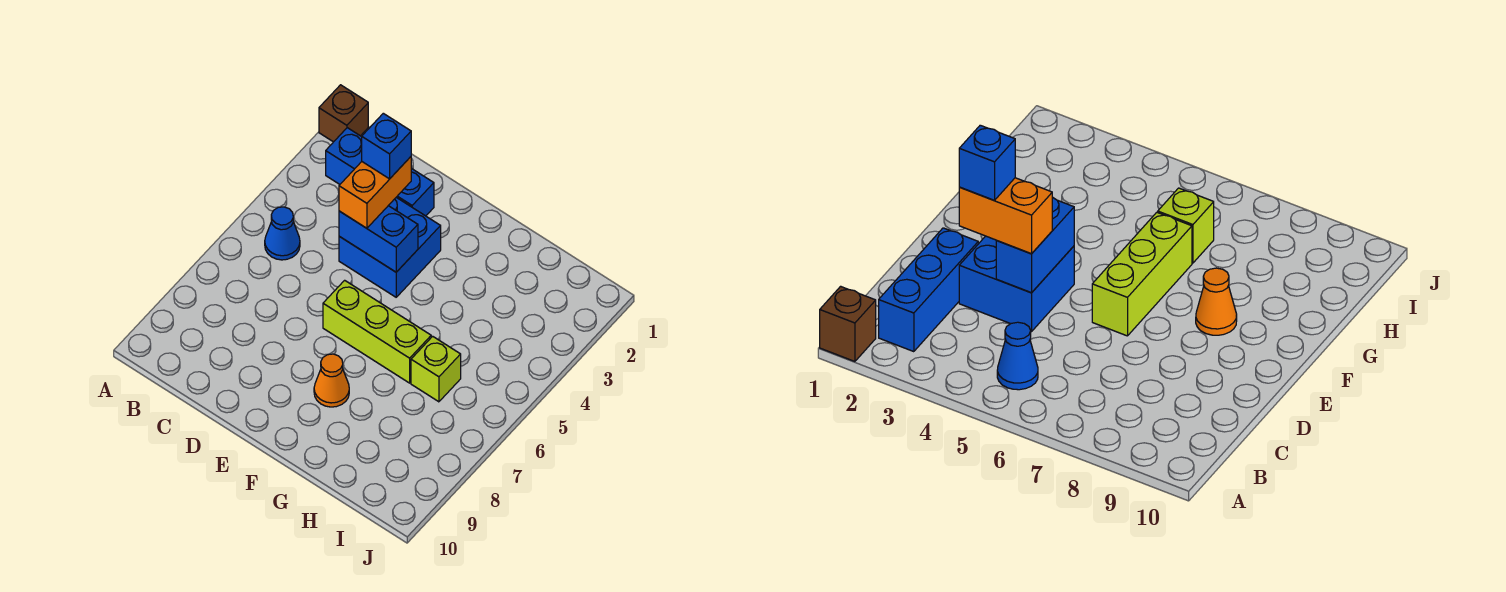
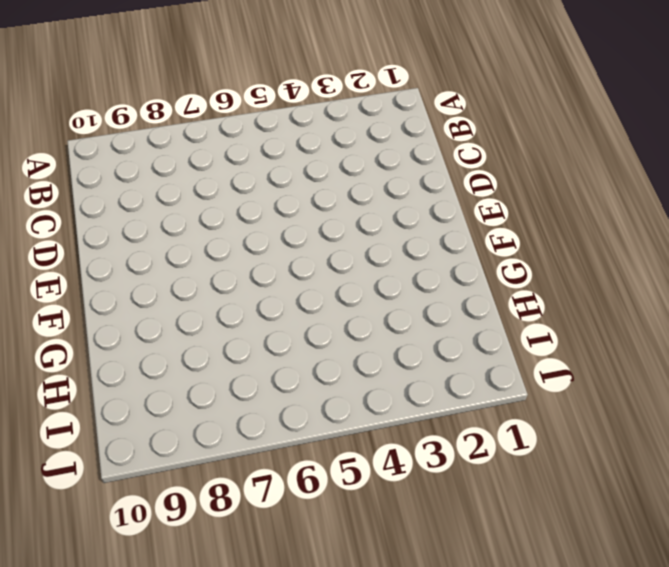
none -> brown 1x1 brick [319,85,368,142]
none -> blue 1x3 brick [326,128,434,216]

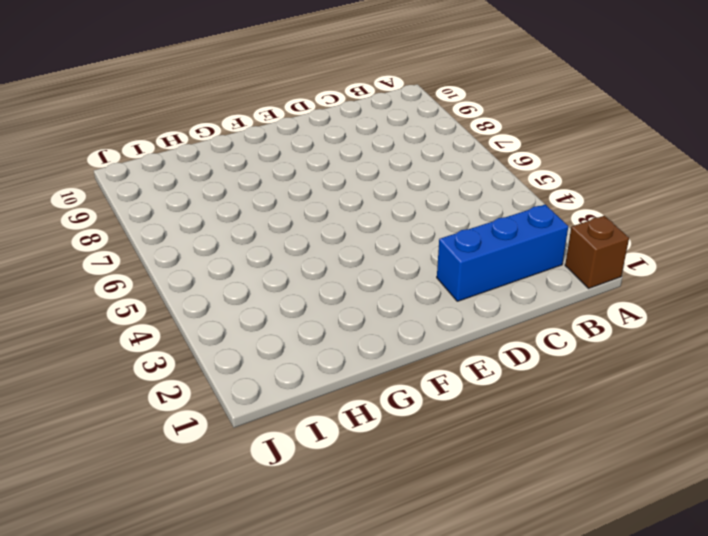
none -> blue 1x1 cone [265,207,300,260]
none -> blue 2x2 brick [339,197,441,297]

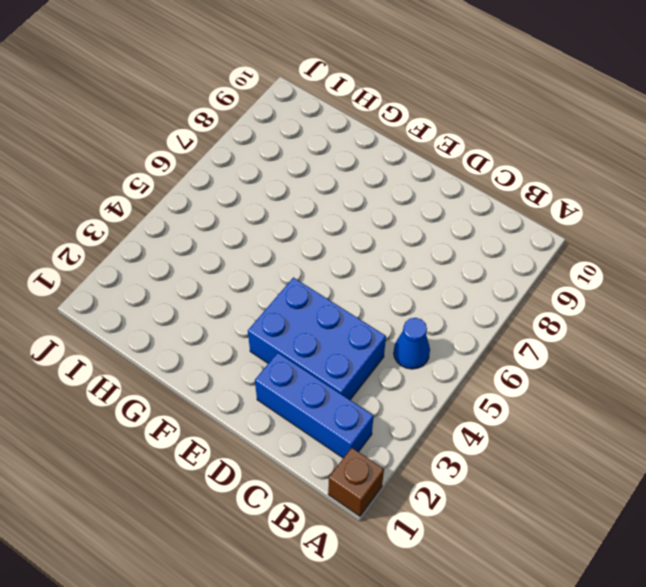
blue 2x3 brick [248,277,386,400] -> blue 2x2 brick [339,197,441,297]
none -> lime 1x3 brick [323,280,431,383]
none -> orange 1x1 cone [314,354,349,407]

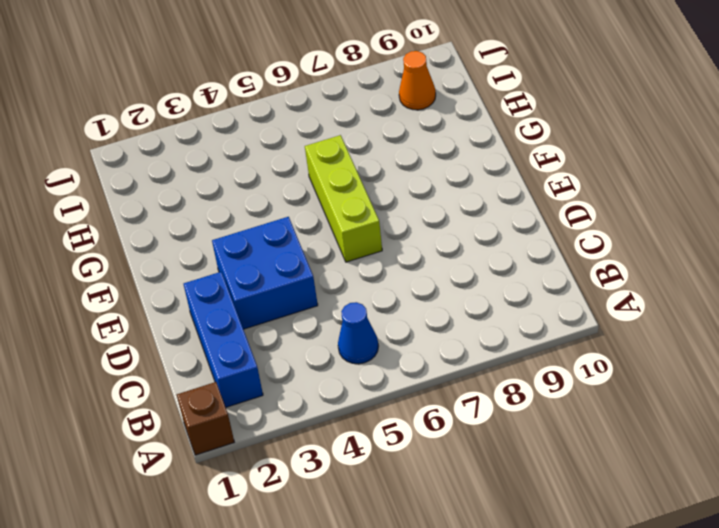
orange 1x1 cone [399,51,436,110] -> orange 1x1 cone moved to [314,354,349,407]
none -> lime 1x1 brick [411,336,461,402]
none -> blue 1x2 brick [339,206,418,272]

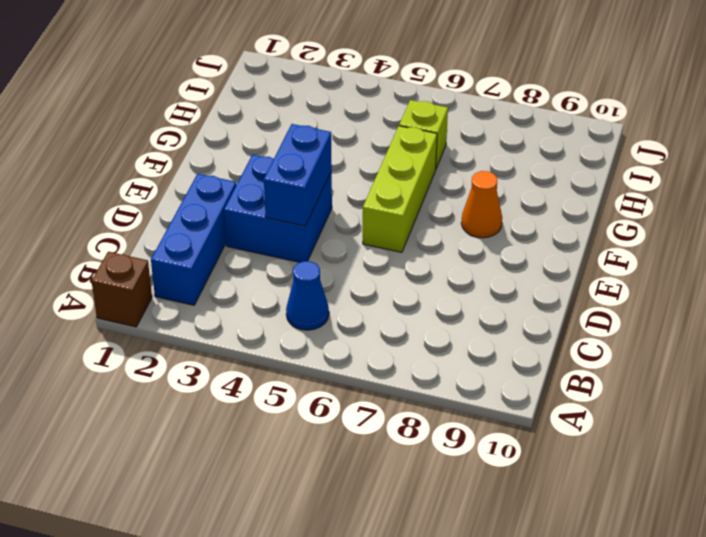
none -> orange 1x2 brick [339,157,411,228]
none -> blue 1x1 brick [362,113,411,179]

